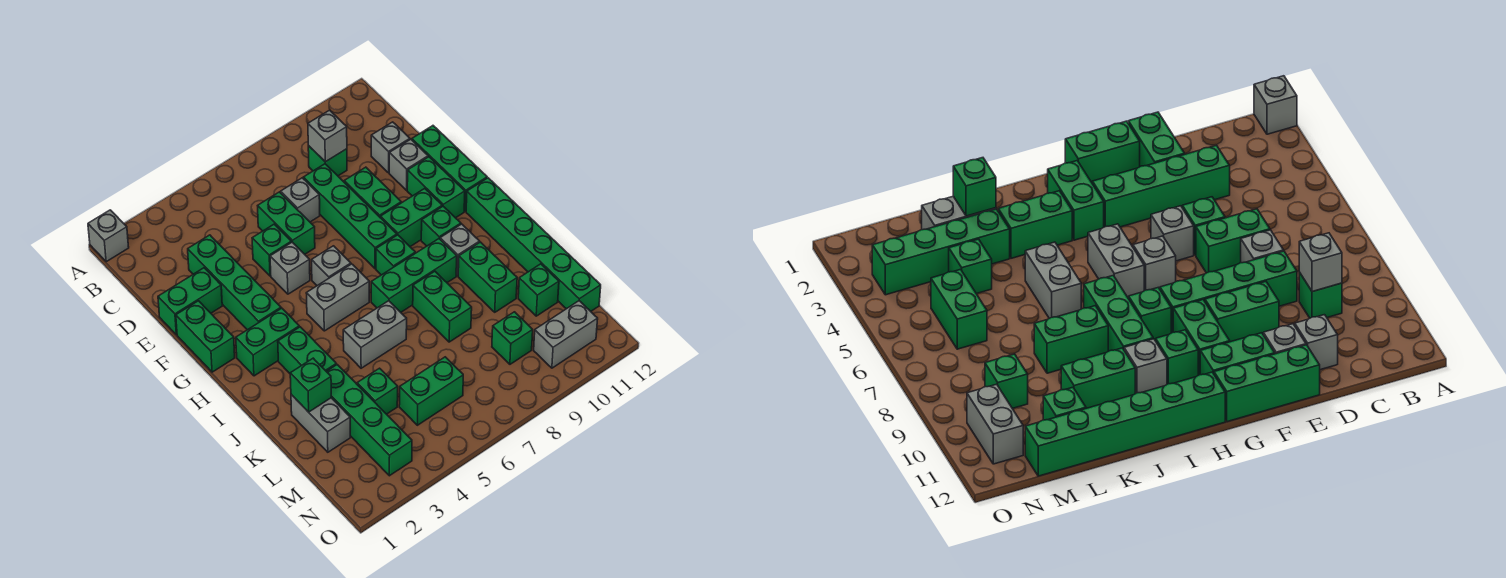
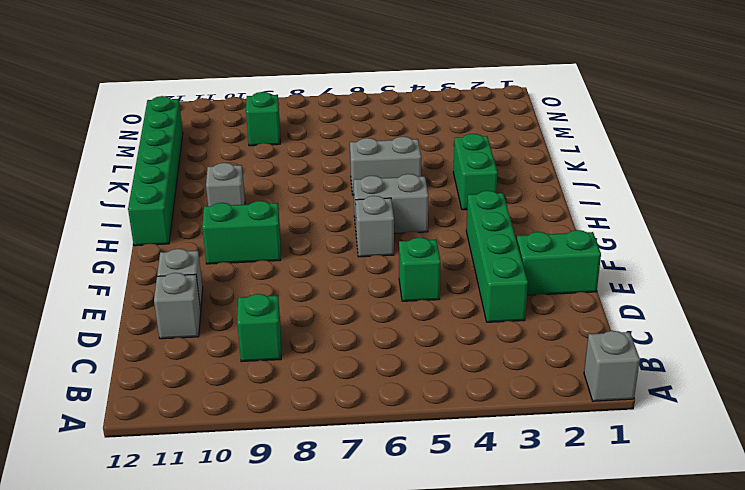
none -> green 1x2 brick [258,192,315,254]
none -> grey 1x1 brick [281,178,320,222]
none -> green 1x4 brick [303,164,397,269]
none -> green 1x2 brick [344,167,401,218]

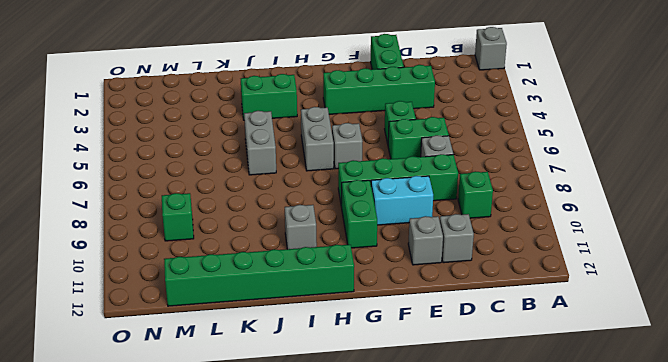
cyan 1x2 brick [371,176,433,225] -> green 1x2 brick [344,167,401,218]
none -> green 1x3 brick [412,126,487,211]
none -> green 1x2 brick [176,301,235,372]
none -> grey 1x1 brick [270,242,310,294]
none -> green 1x2 brick [407,157,465,218]

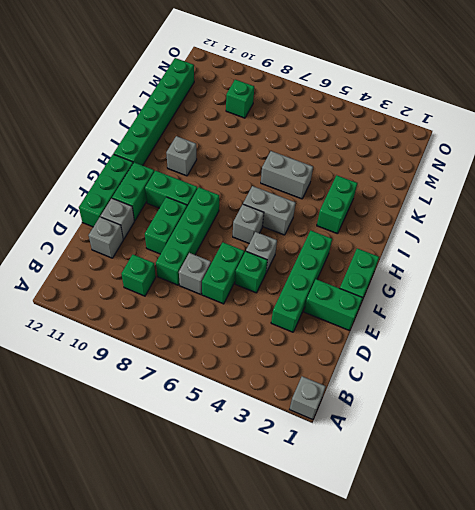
none -> green 1x2 brick [236,308,299,376]
none -> green 1x1 brick [376,235,415,275]
none -> green 1x1 brick [421,206,461,246]
none -> green 1x3 brick [371,239,457,312]

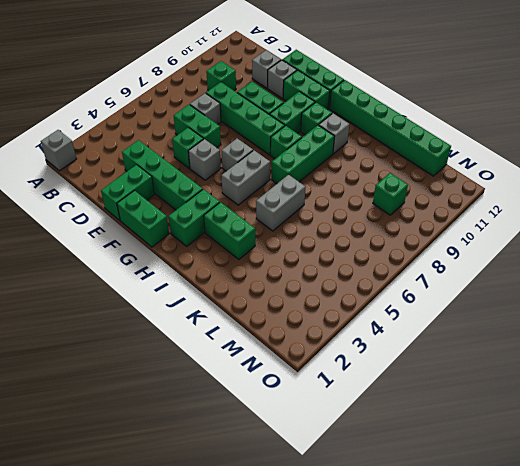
none -> green 1x2 brick [413,271,472,342]
none -> green 1x2 brick [458,242,517,312]
none -> grey 1x2 brick [291,395,350,452]
none -> green 1x4 brick [326,365,412,476]

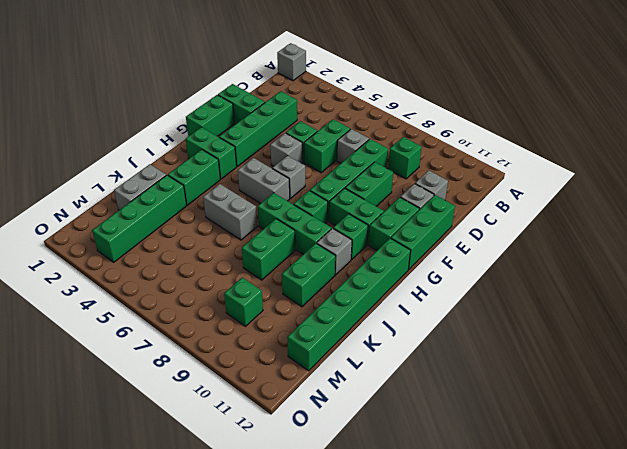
none -> green 1x1 brick [357,368,398,414]
none -> green 1x1 brick [518,264,559,316]
none -> green 1x2 brick [399,357,463,425]
none -> grey 1x2 brick [534,301,598,368]

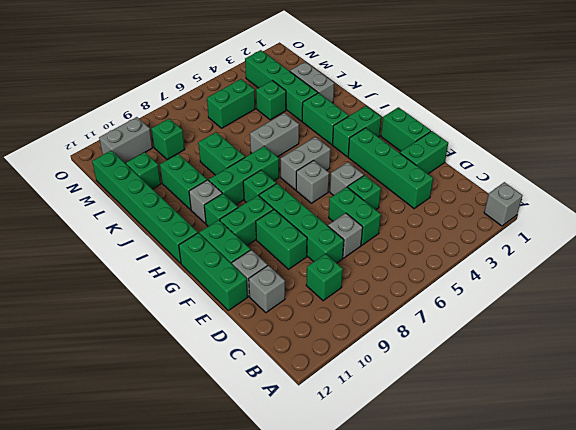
none -> grey 1x1 brick [308,110,347,162]
none -> green 1x1 brick [290,358,331,412]

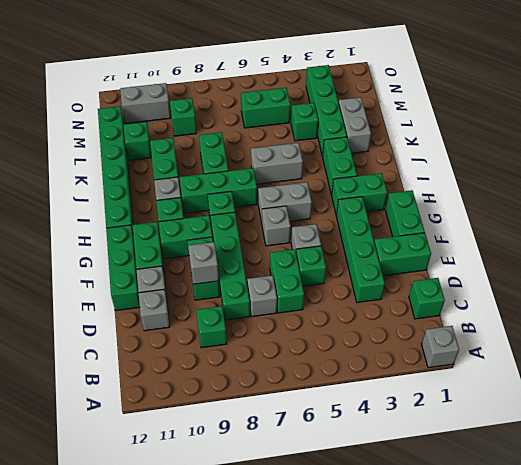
green 1x1 brick [409,278,445,319] -> green 1x1 brick moved to [290,358,331,412]
grey 1x1 brick [188,242,219,284] -> grey 1x1 brick moved to [308,110,347,162]

